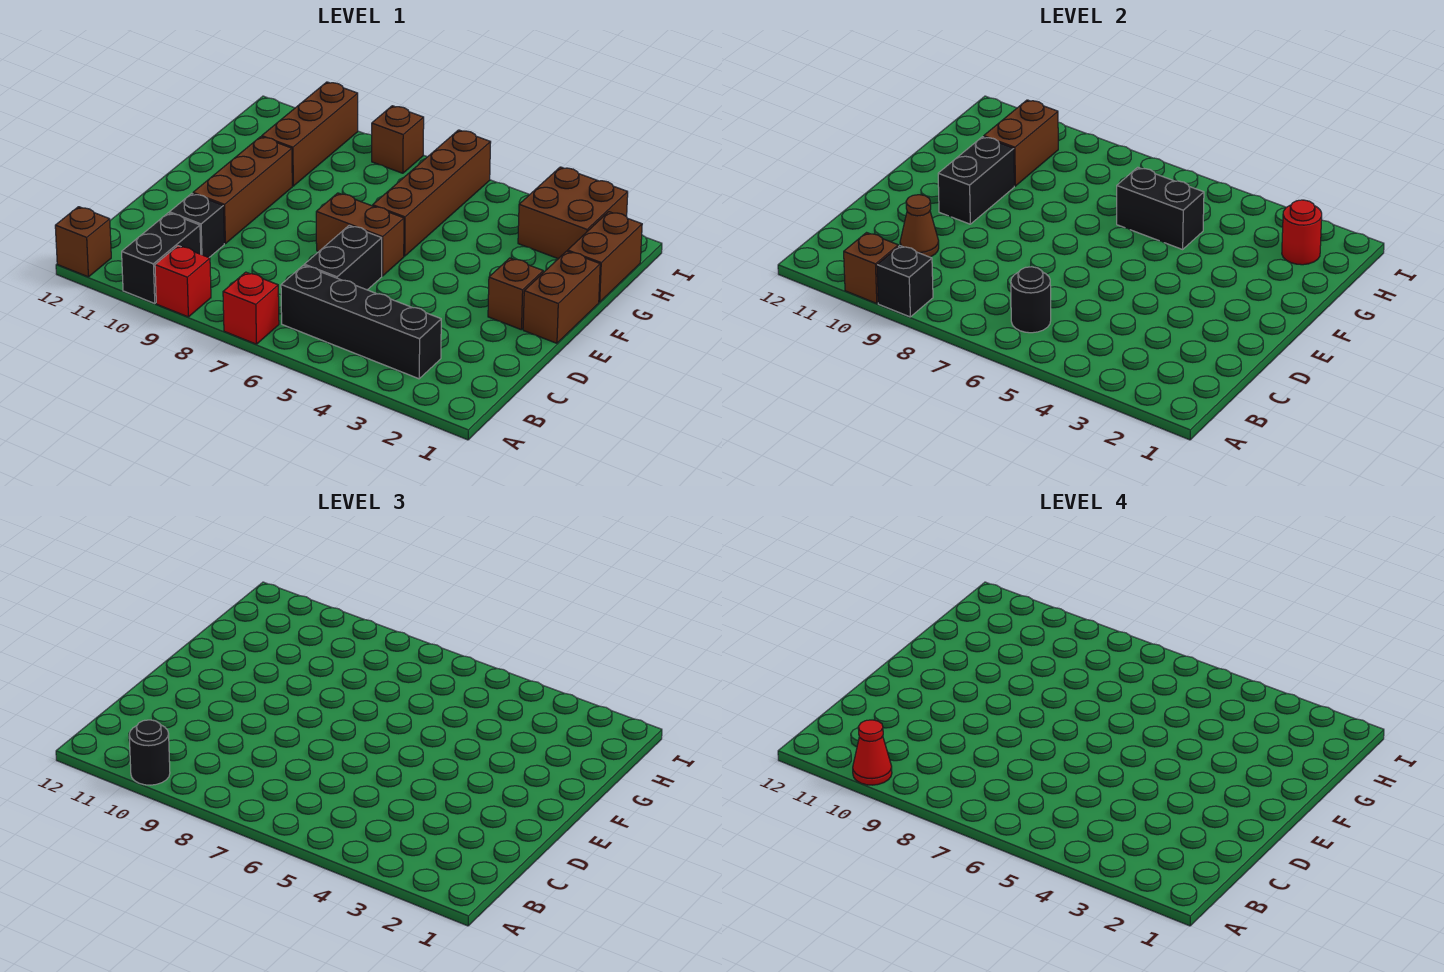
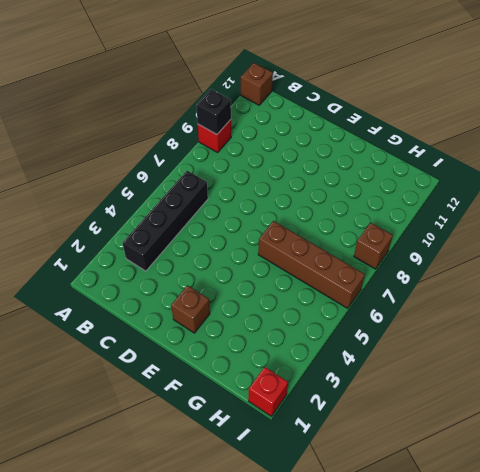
red 1x1 brick [248,367,288,416] -> red 1x1 brick moved to [223,272,279,344]
none -> black 1x2 brick [122,213,201,304]
none -> black 1x2 brick [304,225,382,290]
none -> black 1x1 brick [169,194,224,257]

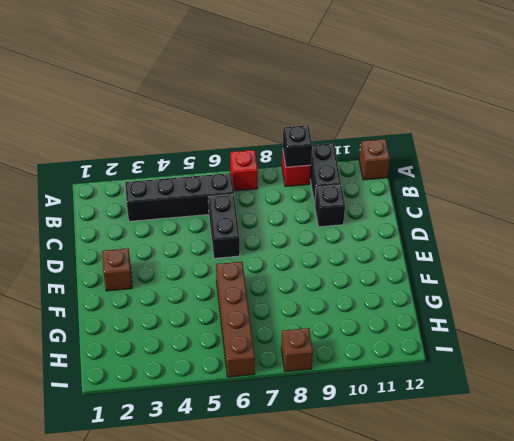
none -> brown 1x3 brick [193,137,292,244]
none -> brown 1x2 brick [523,251,600,343]
none -> brown 1x2 brick [316,193,404,276]

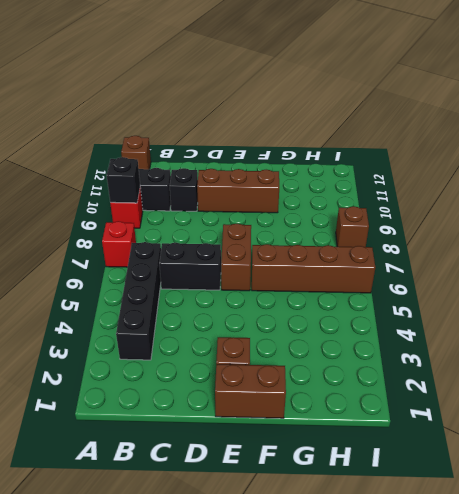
none -> brown 1x2 brick [568,212,642,302]
none -> brown 1x3 brick [262,82,358,186]
none -> brown 2x2 brick [518,167,628,259]

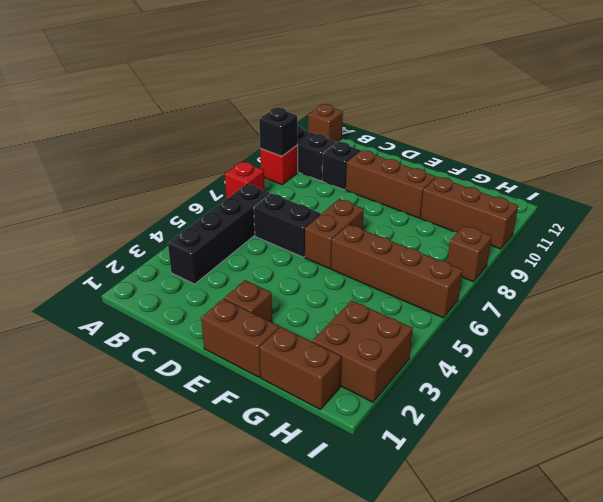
none -> brown 1x1 brick [844,233,898,304]
none -> black 1x1 round brick [1011,267,1051,333]
none -> brown 1x1 cone [900,195,939,257]

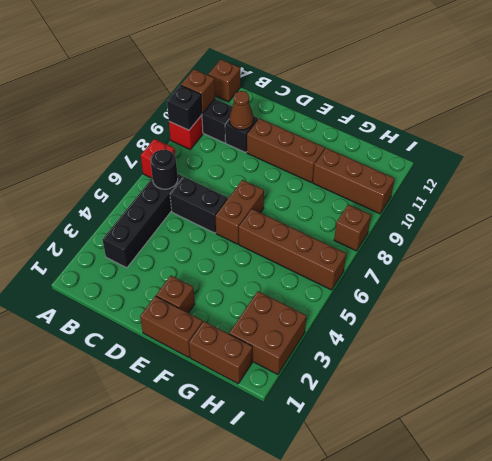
none -> black 1x2 brick [938,137,1014,224]
none -> black 1x2 brick [1117,167,1204,249]
none -> brown 1x2 brick [984,100,1058,186]

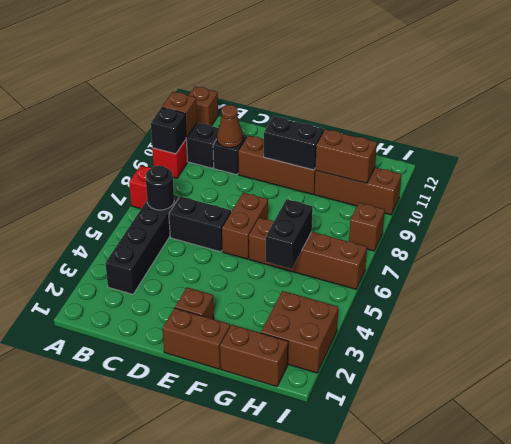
none -> red 1x1 round brick [1282,200,1322,265]
none -> black 1x1 round brick [129,720,170,785]
none -> red 1x1 cone [853,720,892,785]

